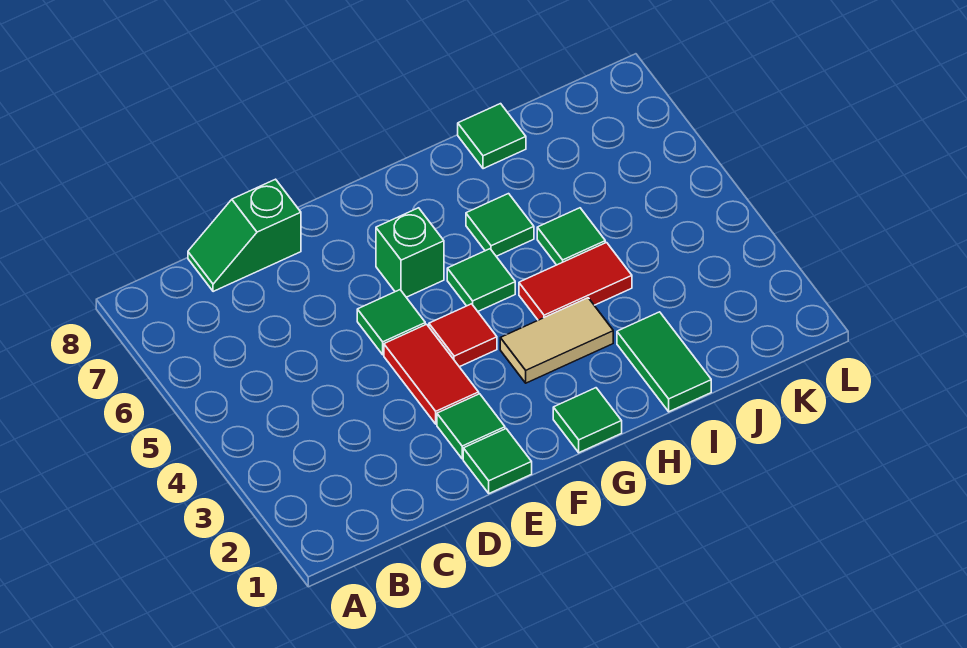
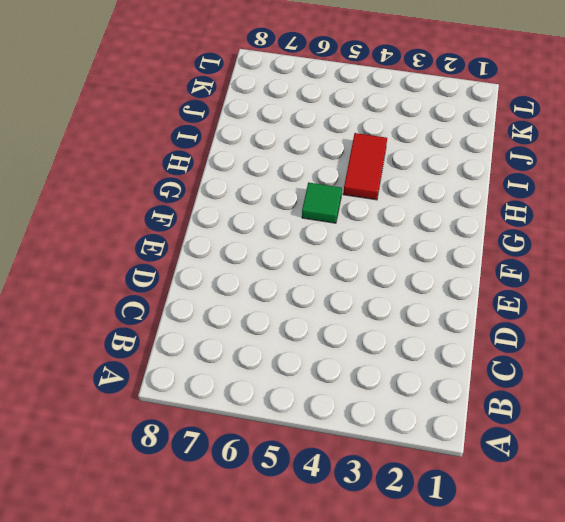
none -> green 1x2 slope [188,179,301,292]
none -> green 1x1 tile [463,429,532,493]
none -> green 1x1 tile [437,394,505,459]

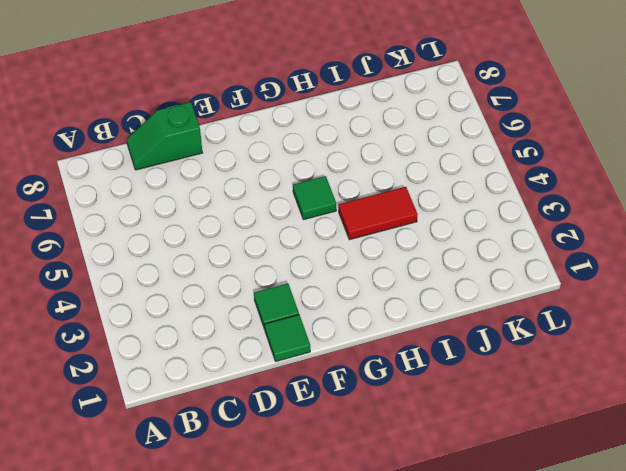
none -> red 1x2 tile [384,324,479,424]
none -> green 1x1 tile [357,290,425,355]
none -> red 1x1 tile [429,304,497,367]

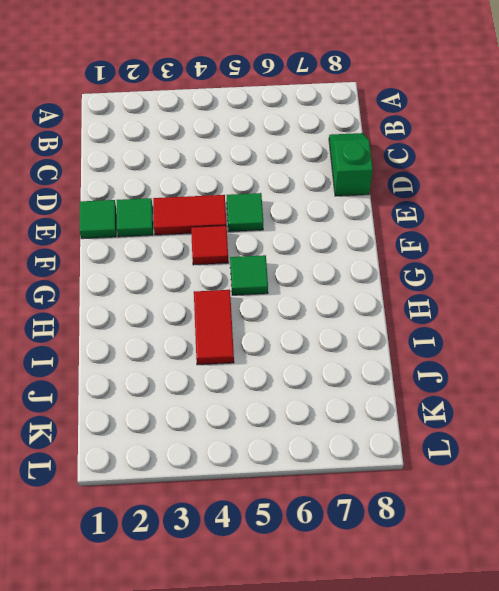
none -> green 1x1 brick [376,208,444,297]
none -> green 1x1 tile [553,388,622,453]
none -> tan 1x2 tile [500,298,613,383]

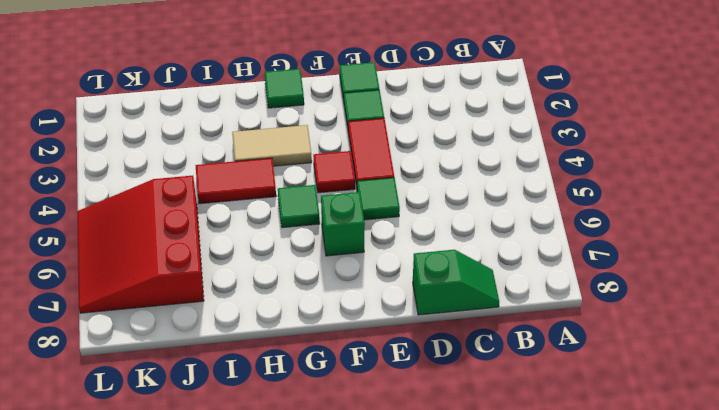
red 3x3 slope [78,176,204,313] -> none
none -> green 1x1 tile [466,194,534,256]
none -> green 1x2 tile [617,312,711,412]
none -> green 1x1 tile [537,208,605,265]

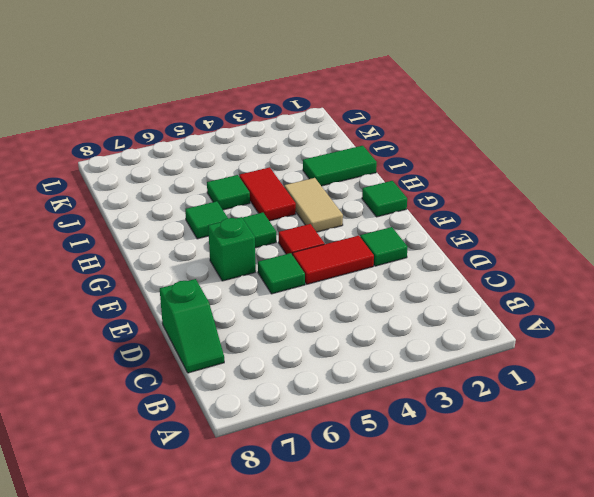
none -> green 1x1 tile [463,429,532,493]
none -> green 1x1 tile [458,104,526,169]

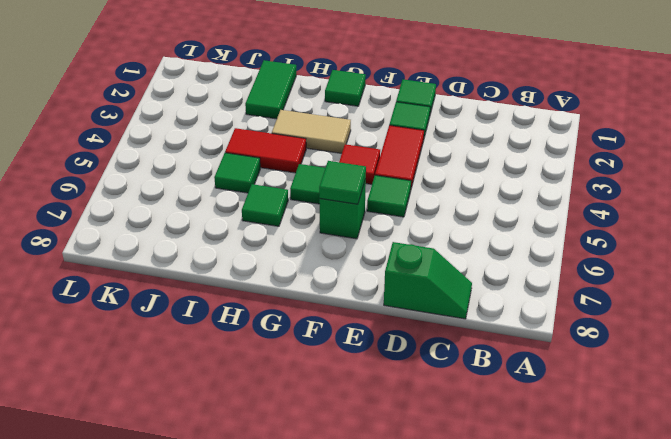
green 1x1 tile [319,161,366,204] -> green 1x1 tile moved to [458,104,526,169]

